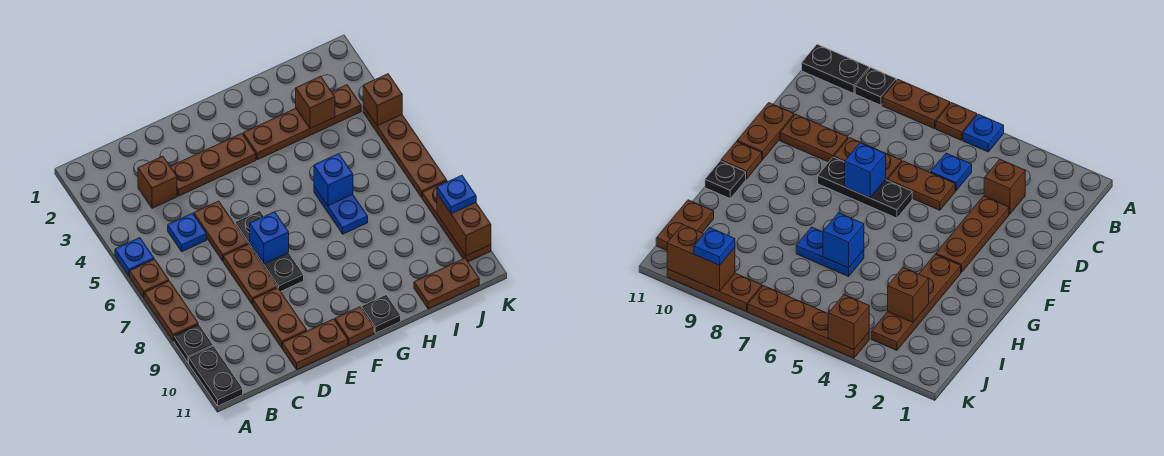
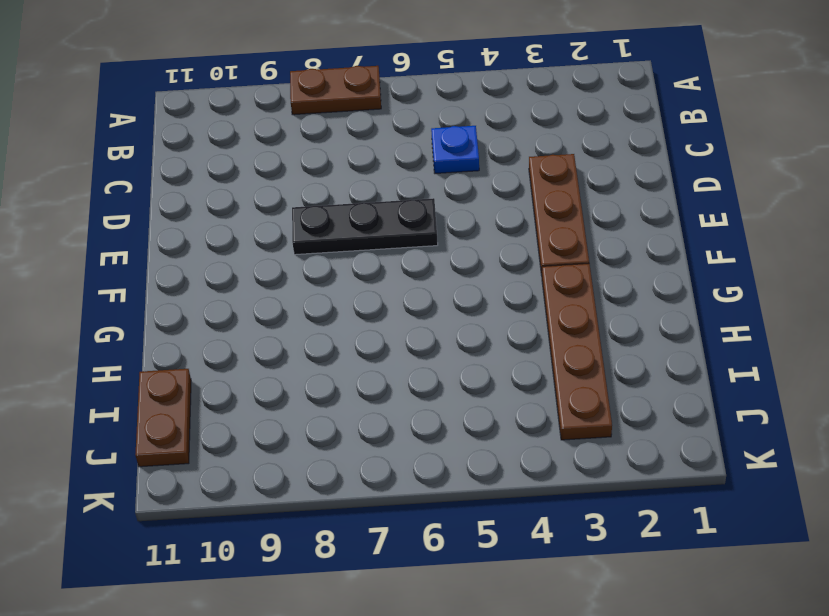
none -> blue 1x1 plate [115,238,154,276]
none -> brown 1x1 plate [130,259,169,297]
none -> black 1x1 plate [174,324,213,363]

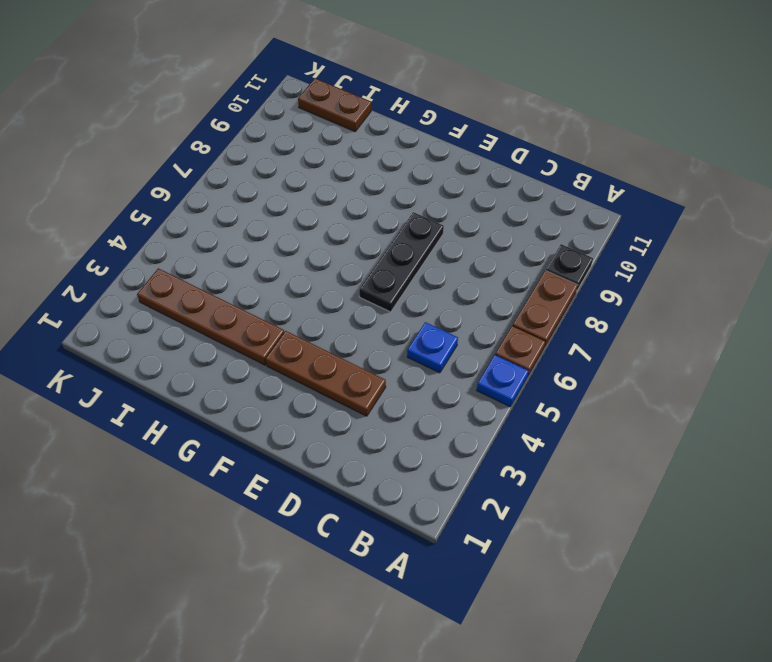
none -> black 1x2 plate [189,346,243,406]
none -> brown 1x1 brick [138,156,177,208]
none -> brown 1x2 plate [194,201,248,261]

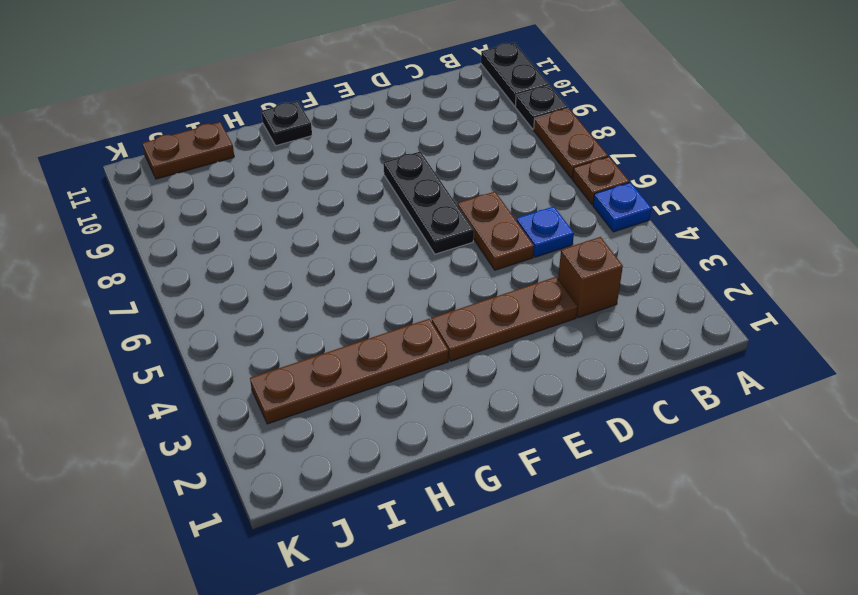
none -> brown 1x2 plate [223,245,277,305]
none -> brown 1x2 plate [253,288,307,348]
none -> brown 1x2 plate [282,319,348,369]

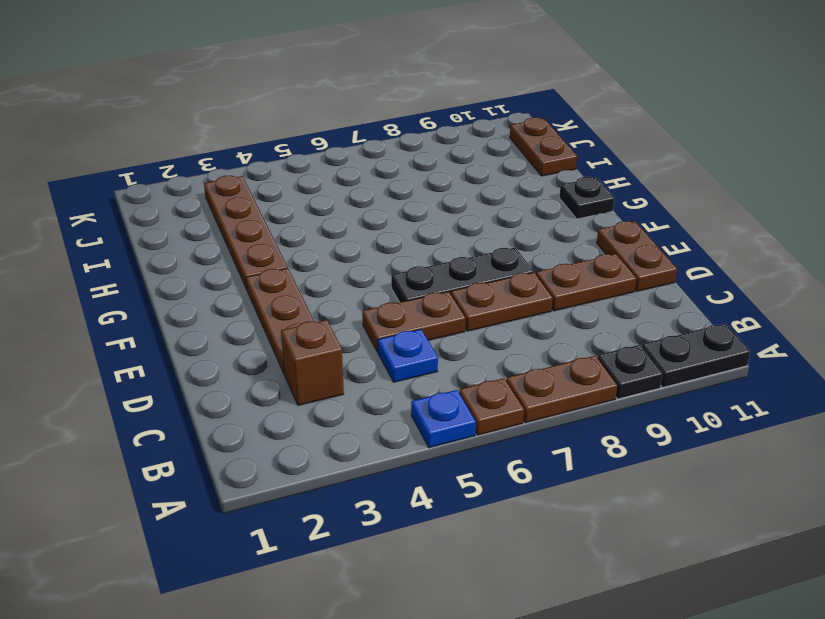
none -> brown 1x1 plate [335,307,374,345]
none -> blue 1x2 plate [314,186,368,234]
none -> brown 1x4 plate [363,106,447,197]

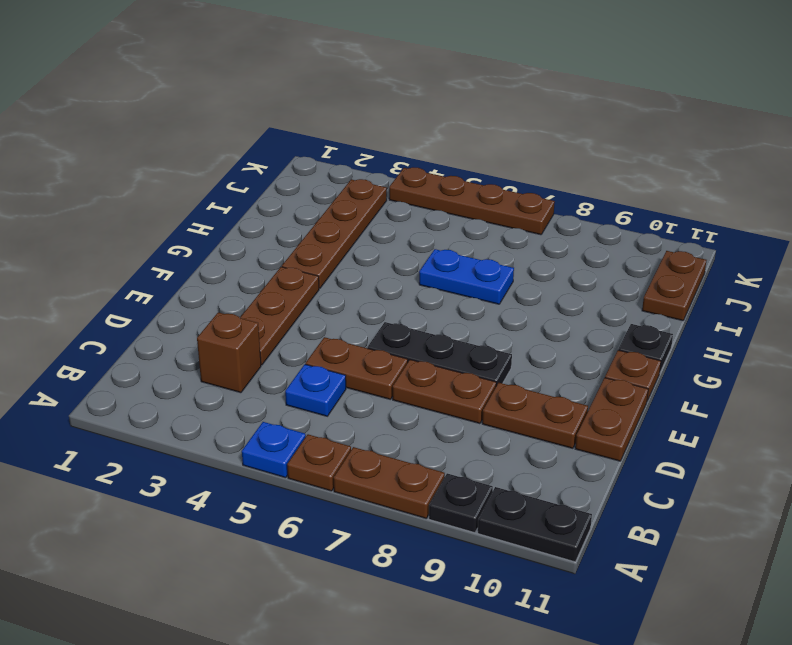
none -> brown 1x3 plate [422,181,491,262]
none -> blue 1x1 brick [250,212,289,264]
none -> blue 1x1 brick [314,154,353,206]

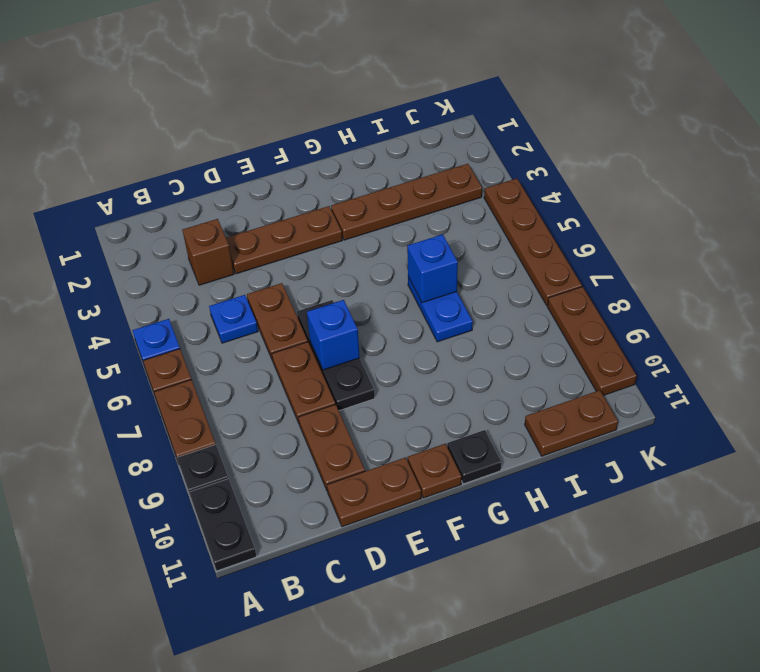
none -> brown 1x1 brick [296,76,335,129]
none -> brown 1x1 brick [363,74,402,126]
none -> brown 1x2 brick [437,194,491,256]

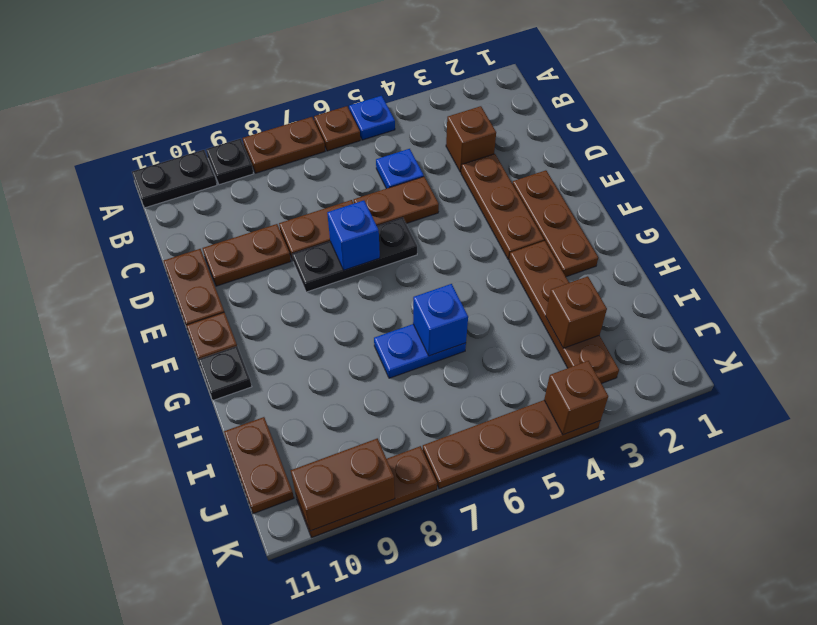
brown 1x3 plate [513,170,598,277] -> none
none -> blue 1x1 plate [437,175,476,214]

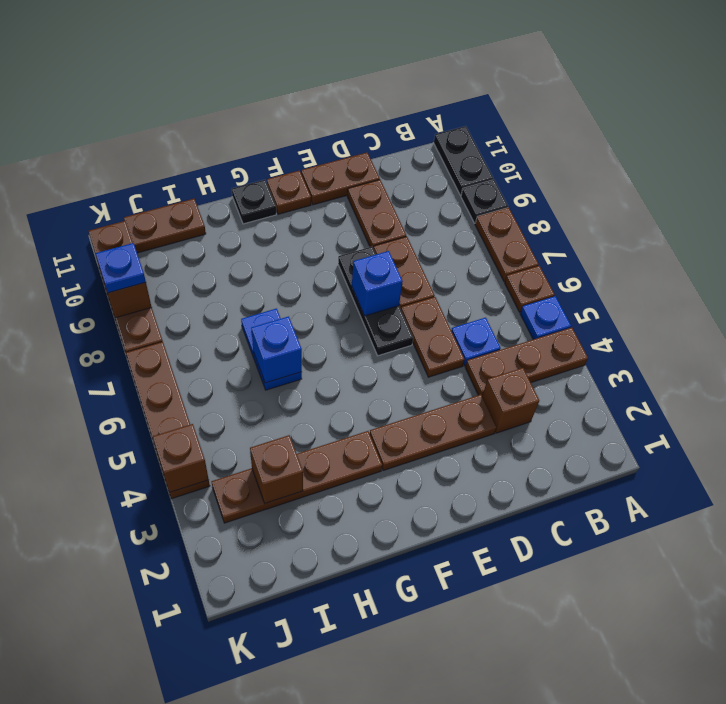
brown 1x3 plate [465,328,588,395] -> none

